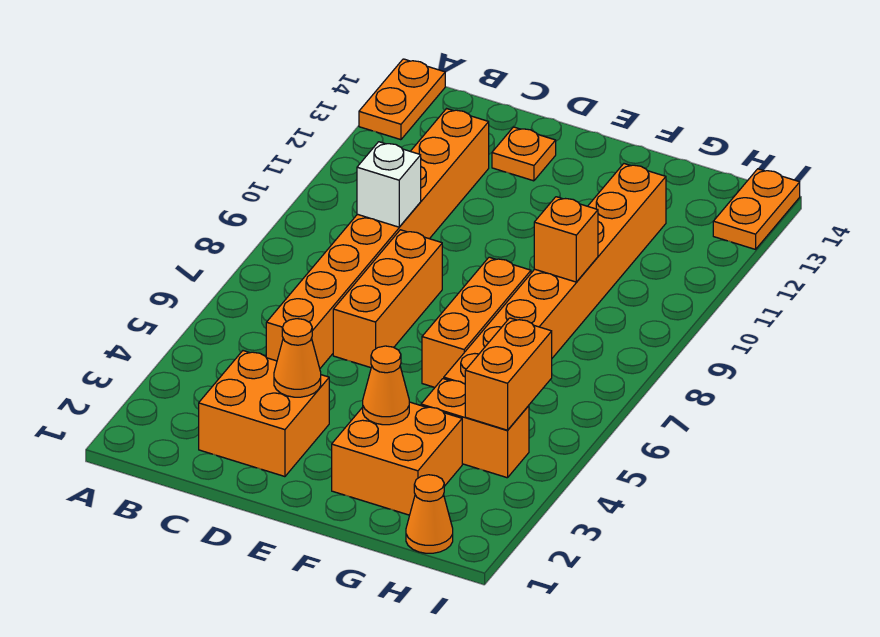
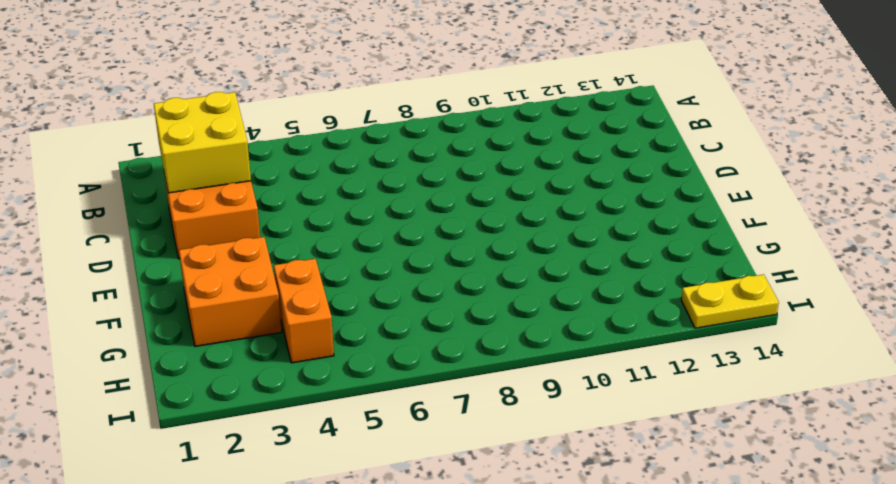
yellow 2x2 brick [154,92,251,193] -> none
yellow 1x2 plate [681,274,779,328] -> orange 1x2 plate [713,169,800,249]
none -> orange 1x2 plate [359,59,445,140]
none -> orange 1x8 brick [266,109,489,368]
none -> orange 1x3 brick [333,230,442,368]

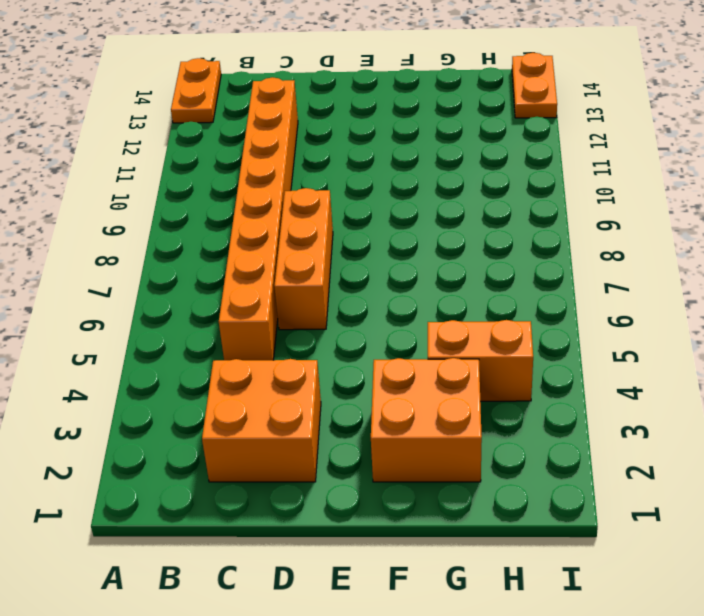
none -> orange 1x1 plate [492,127,556,181]
none -> orange 1x3 brick [422,257,531,387]
none -> orange 1x8 brick [444,164,666,384]

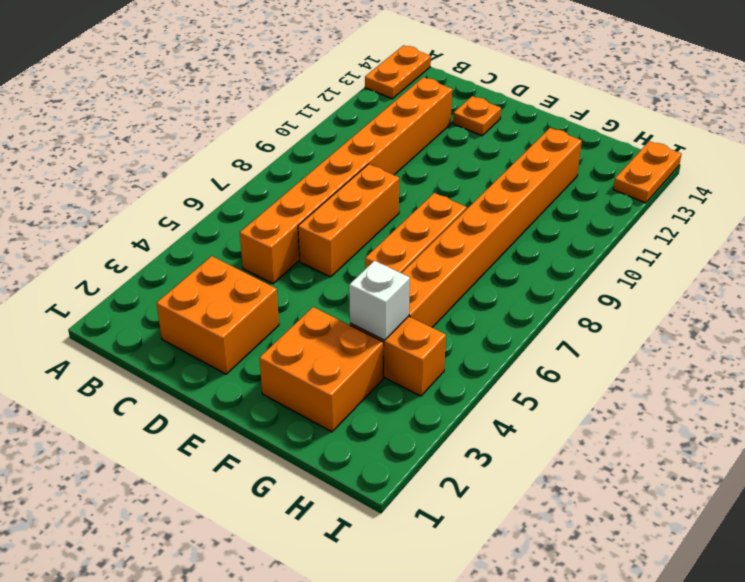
white 1x1 brick [349,261,410,340] -> white 1x1 brick moved to [357,142,421,227]
none -> orange 1x1 cone [406,475,453,553]
none -> orange 1x1 cone [274,319,321,397]
none -> orange 1x1 cone [363,346,409,425]

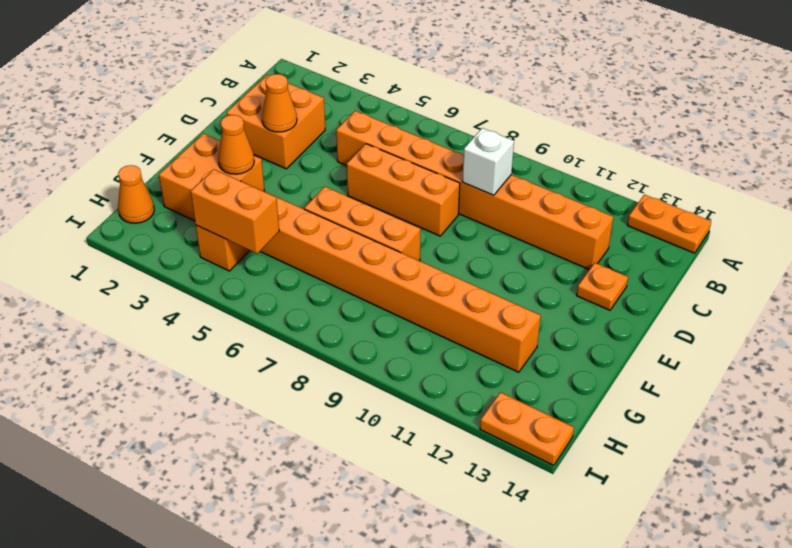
none -> orange 1x1 brick [534,197,598,282]

